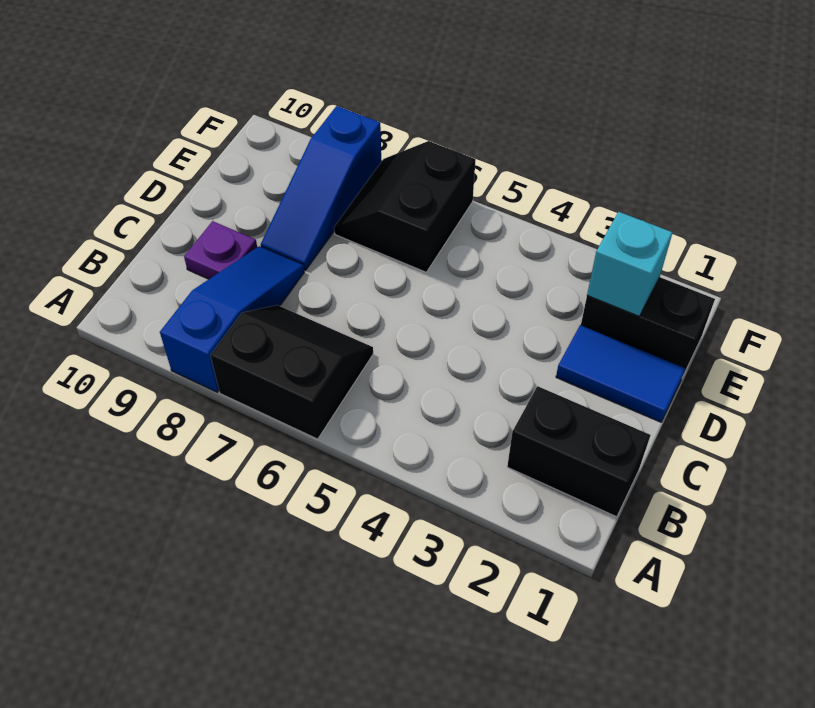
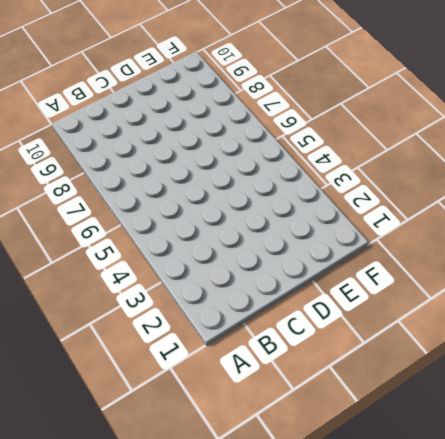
none -> black 2x2 slope [210,305,373,439]
none -> blue 1x3 slope [160,246,304,392]

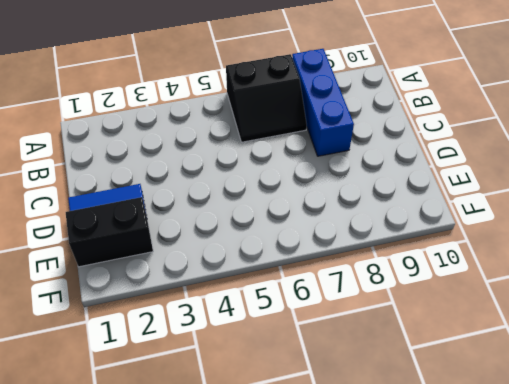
blue 1x3 brick [292,49,354,156] -> blue 1x3 slope [160,246,304,392]
none -> black 1x2 brick [507,386,651,517]
none -> purple 1x1 plate [184,221,257,279]

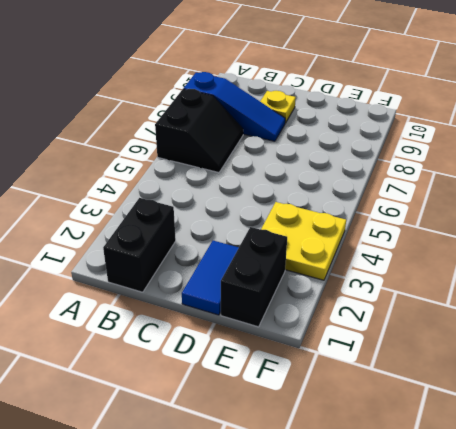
yellow 1x1 plate [260,91,296,123] -> purple 1x1 plate [184,221,257,279]
yellow 2x2 plate [261,202,346,280] -> none
none -> blue 1x3 slope [261,106,381,270]
none -> black 2x2 slope [334,141,476,272]

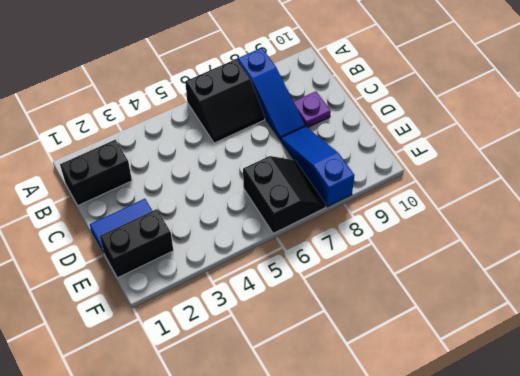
none -> cyan 1x1 brick [587,212,673,316]

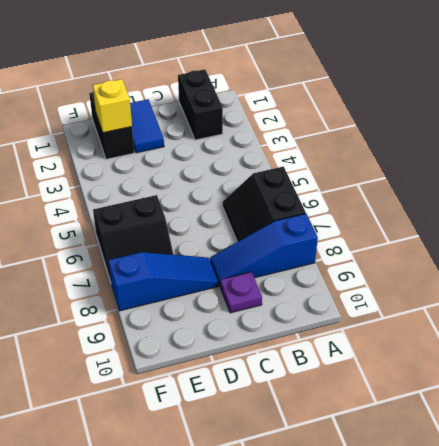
yellow 1x1 brick [93,79,132,133] -> cyan 1x1 brick [587,212,673,316]

